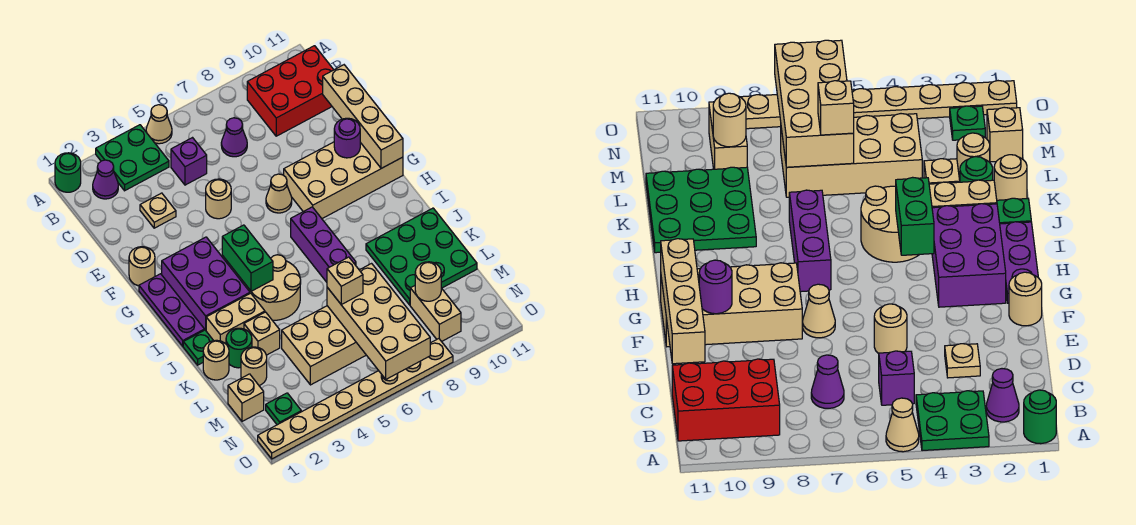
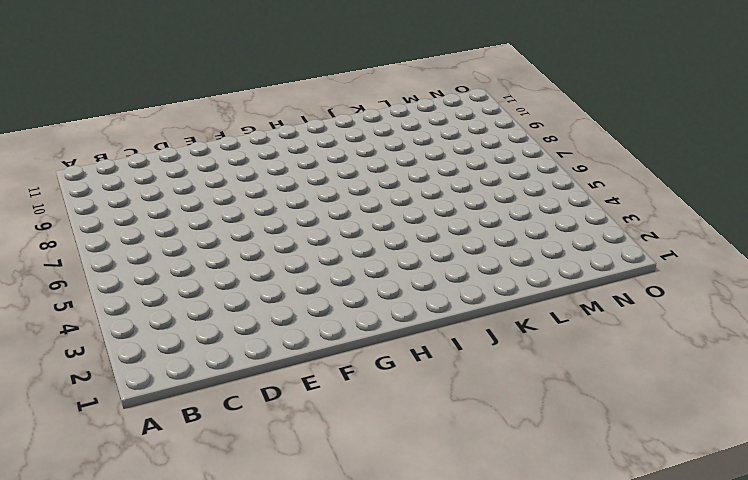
none -> green 1x1 round brick [55,153,81,192]
none -> green 2x2 plate [96,125,169,191]
none -> tan 1x1 cone [146,105,172,144]
none -> purple 1x1 cone [93,160,118,199]

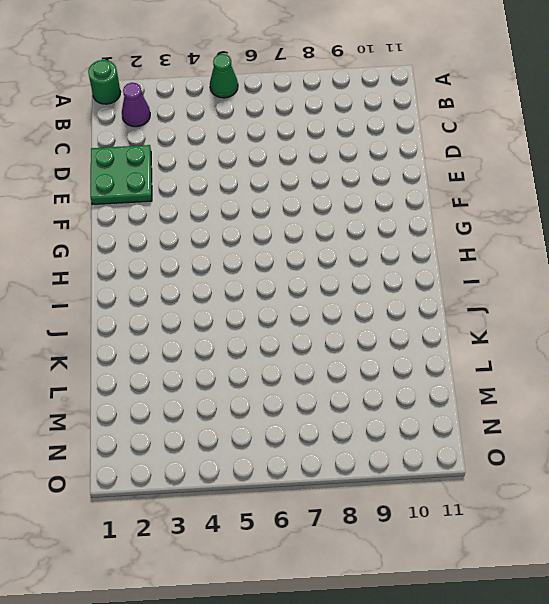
green 1x1 cone [210,54,238,98] -> tan 1x1 cone [146,105,172,144]
green 2x2 plate [91,145,152,205] -> green 2x2 plate moved to [96,125,169,191]
none -> red 2x3 brick [247,46,334,136]
none -> purple 1x1 brick [171,138,207,185]
none -> purple 1x1 cone [221,118,247,157]
none -> tan 1x1 plate [140,193,176,228]

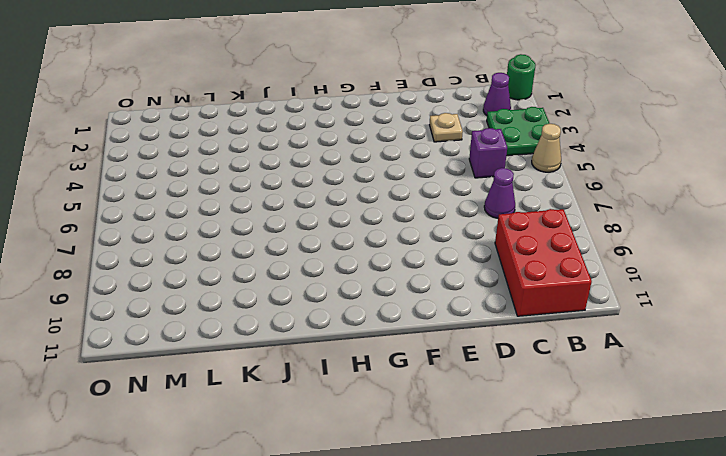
none -> tan 1x1 round brick [206,179,231,219]
none -> tan 1x1 round brick [129,247,155,286]
none -> tan 1x1 cone [266,174,292,213]
none -> tan 2x4 brick [284,142,403,219]

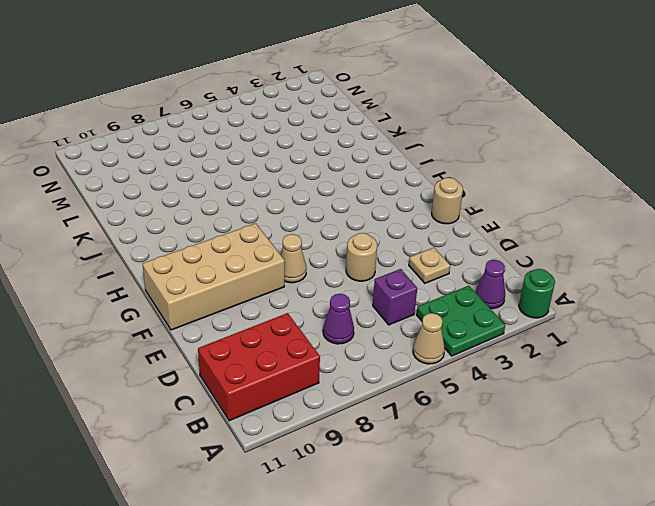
none -> purple 1x3 plate [139,274,204,346]
none -> purple 2x3 brick [162,237,250,330]
none -> purple 1x3 brick [291,207,356,282]
none -> tan 2x2 round brick [247,255,301,320]

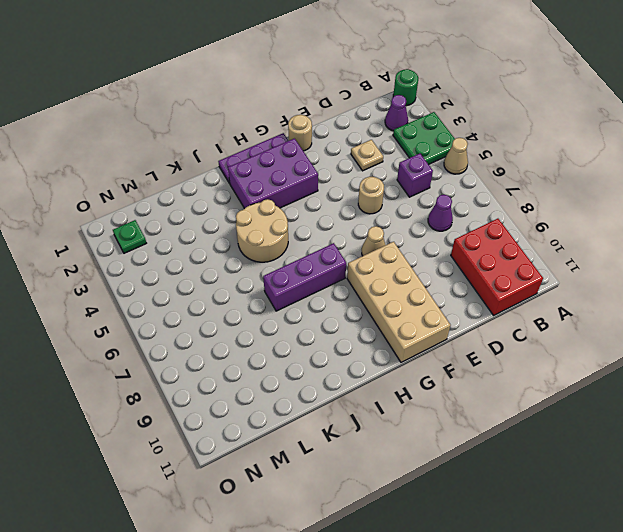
none -> green 1x1 plate [183,330,214,365]
none -> tan 1x2 brick [206,293,265,344]
none -> green 3x3 plate [366,208,477,305]
none -> tan 1x1 round brick [203,340,229,380]

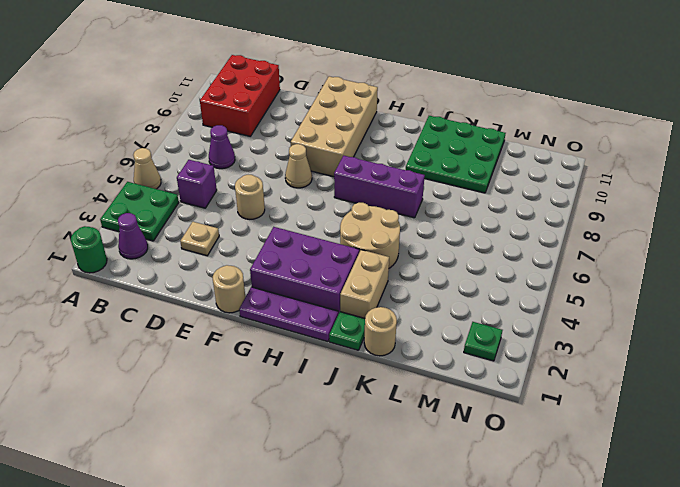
none -> green 1x1 round brick [226,328,252,368]
none -> tan 1x1 brick [244,312,280,355]
none -> tan 1x1 round brick [241,347,267,385]
none -> tan 2x4 brick [282,306,366,385]

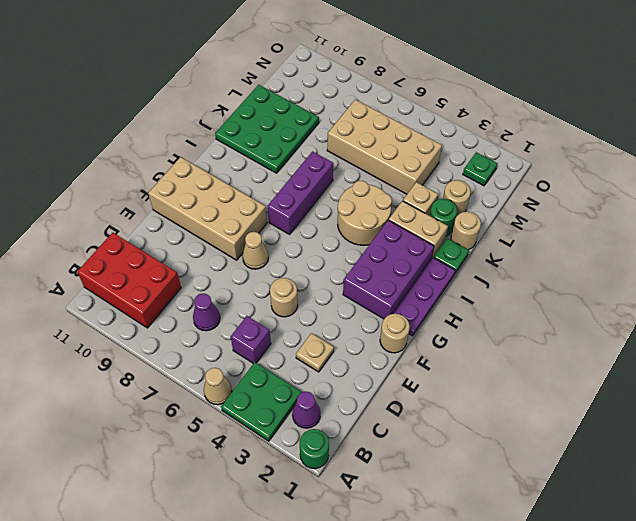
none -> tan 1x1 brick [228,374,264,421]
none -> tan 1x2 brick [410,286,461,342]
none -> tan 1x8 plate [258,339,453,459]
none -> tan 1x4 brick [323,65,403,168]

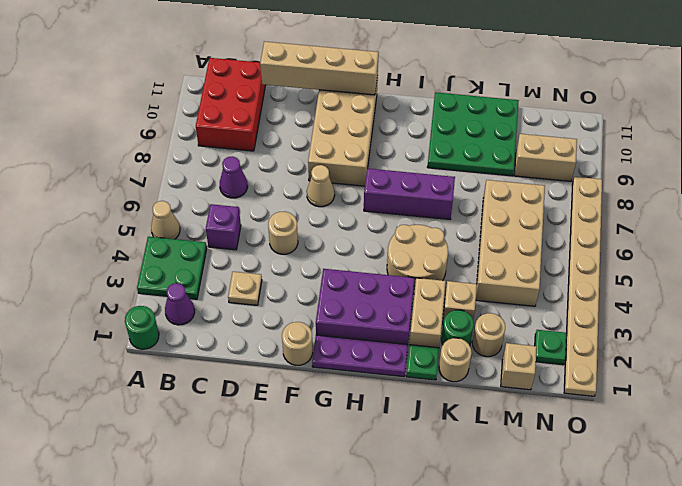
none -> purple 1x1 round brick [334,118,360,158]
none -> green 1x2 brick [222,225,273,291]
none -> tan 2x4 brick [327,264,430,379]
none -> tan 1x1 round brick [415,262,441,301]

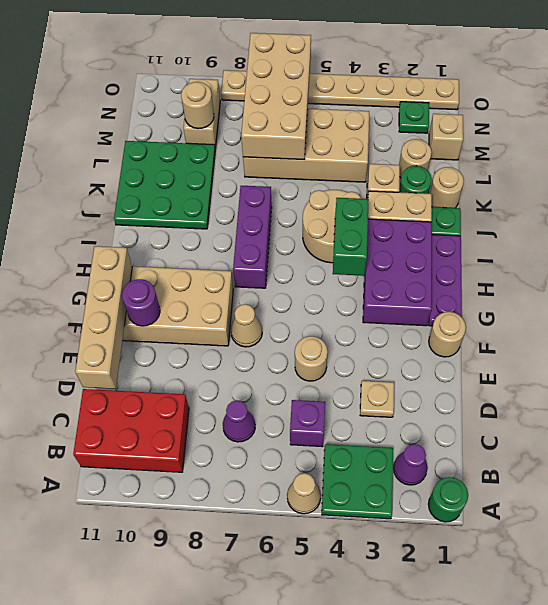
none -> tan 1x1 brick [327,257,363,304]

